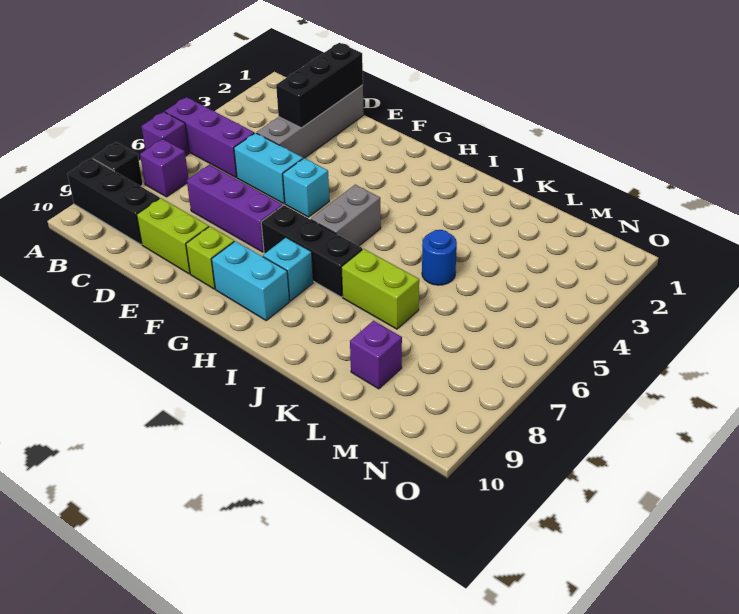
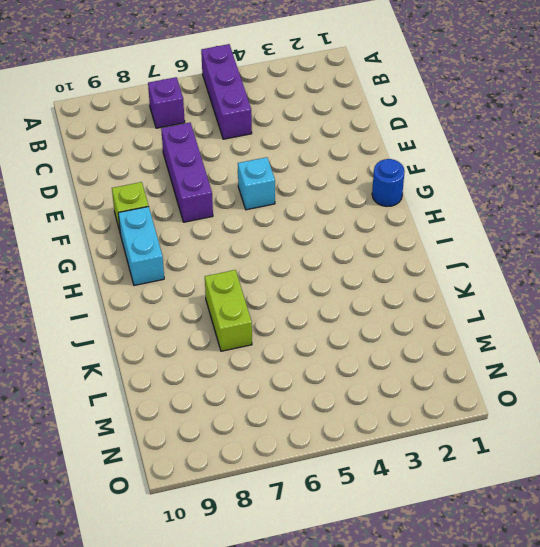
blue 1x1 round brick [372,159,405,206] -> blue 1x1 round brick moved to [422,230,457,285]
none -> purple 1x1 brick [141,112,189,156]
none -> black 1x1 brick [93,142,143,186]
none -> black 1x3 brick [67,158,160,245]

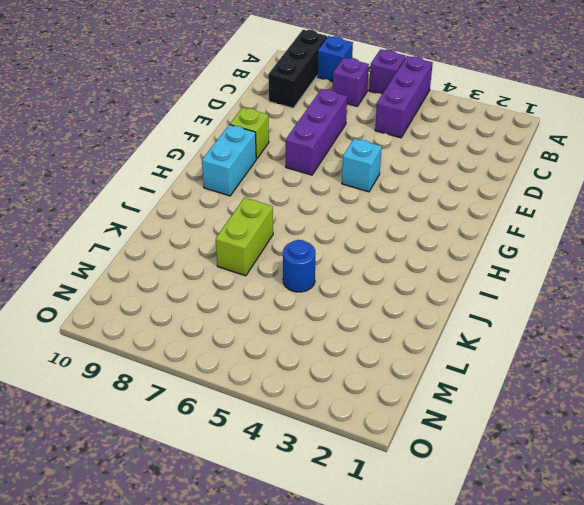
blue 1x1 brick [317,36,353,82] -> black 1x1 brick [93,142,143,186]
none -> grey 1x4 brick [257,85,364,158]
none -> cyan 1x2 brick [234,133,303,203]
none -> lime 1x2 brick [137,198,209,274]

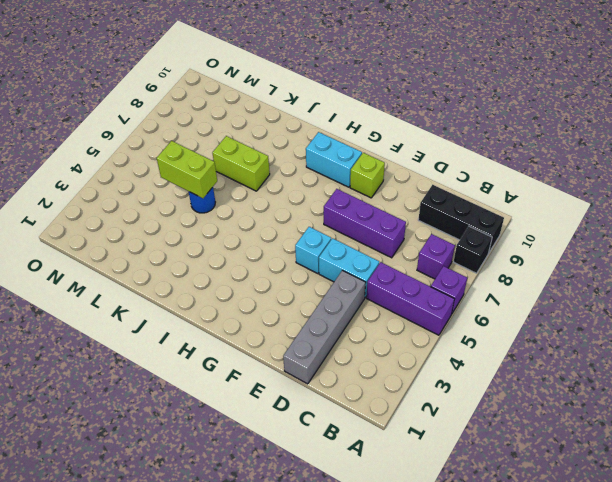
lime 1x2 brick [157,141,217,198] -> lime 1x2 brick moved to [137,198,209,274]
none -> black 1x3 brick [261,205,362,297]
none -> grey 1x2 brick [311,185,381,246]
none -> cyan 1x1 brick [263,238,313,301]

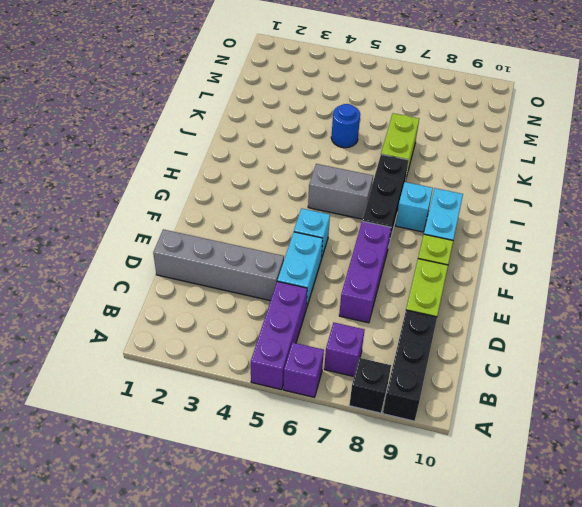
none -> purple 1x1 brick [350,321,402,389]
none -> black 1x3 brick [276,43,363,128]

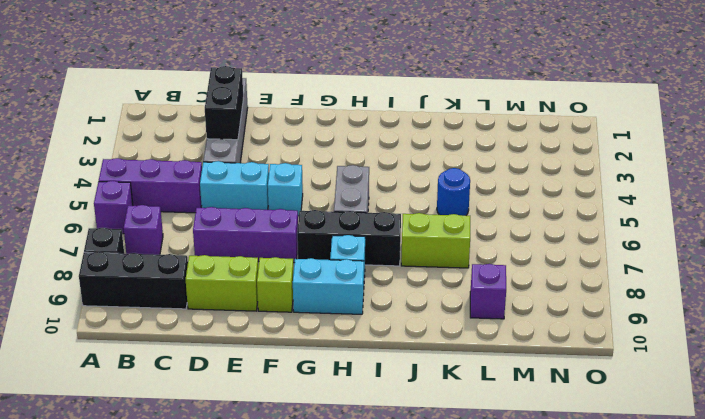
black 1x2 brick [205,66,244,140] -> black 1x3 brick [276,43,363,128]

